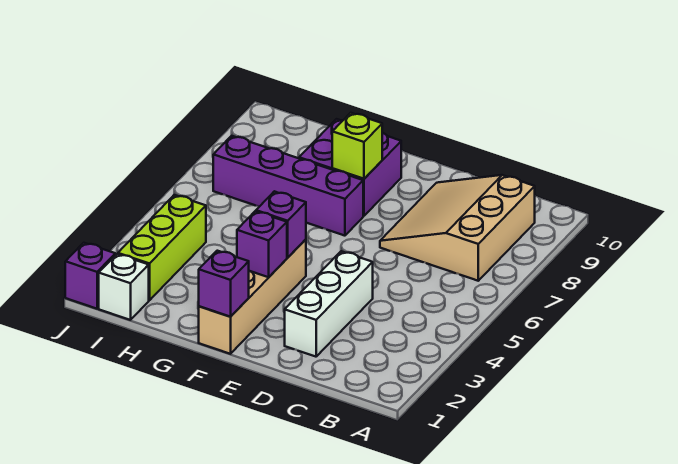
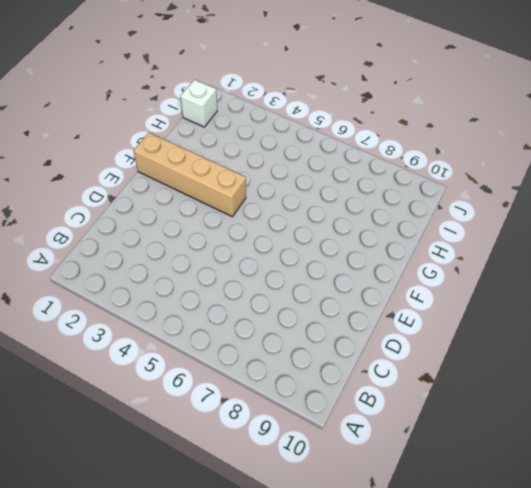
none -> tan 3x3 slope [380,175,535,281]
none -> white 1x3 brick [285,251,373,357]
none -> purple 1x4 brick [213,136,363,236]

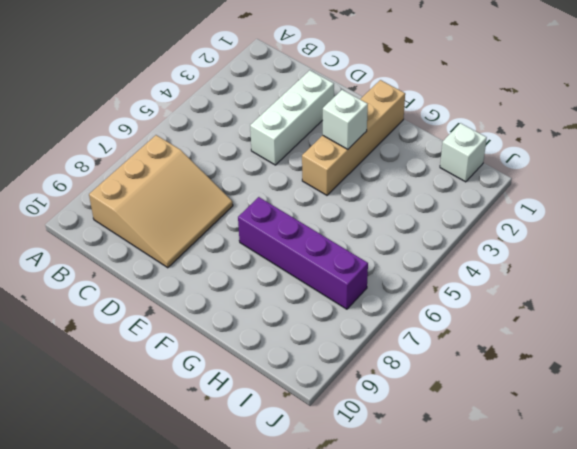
white 1x1 brick [323,90,368,149] -> purple 1x1 brick [237,211,287,277]
none -> purple 2x2 brick [299,119,401,216]
none -> lime 1x3 brick [118,195,206,300]
none -> purple 1x1 brick [65,243,115,309]

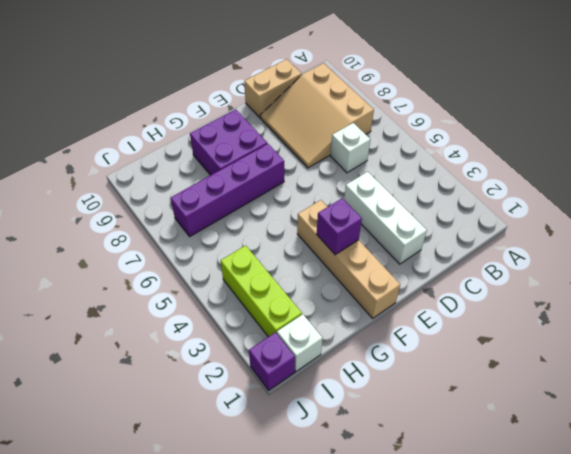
white 1x1 brick [331,123,370,173] -> none
tan 1x2 brick [244,59,302,118] -> none
none -> purple 1x1 brick [199,251,249,317]
none -> purple 1x1 brick [256,191,306,257]
none -> lime 1x1 brick [332,113,382,179]

